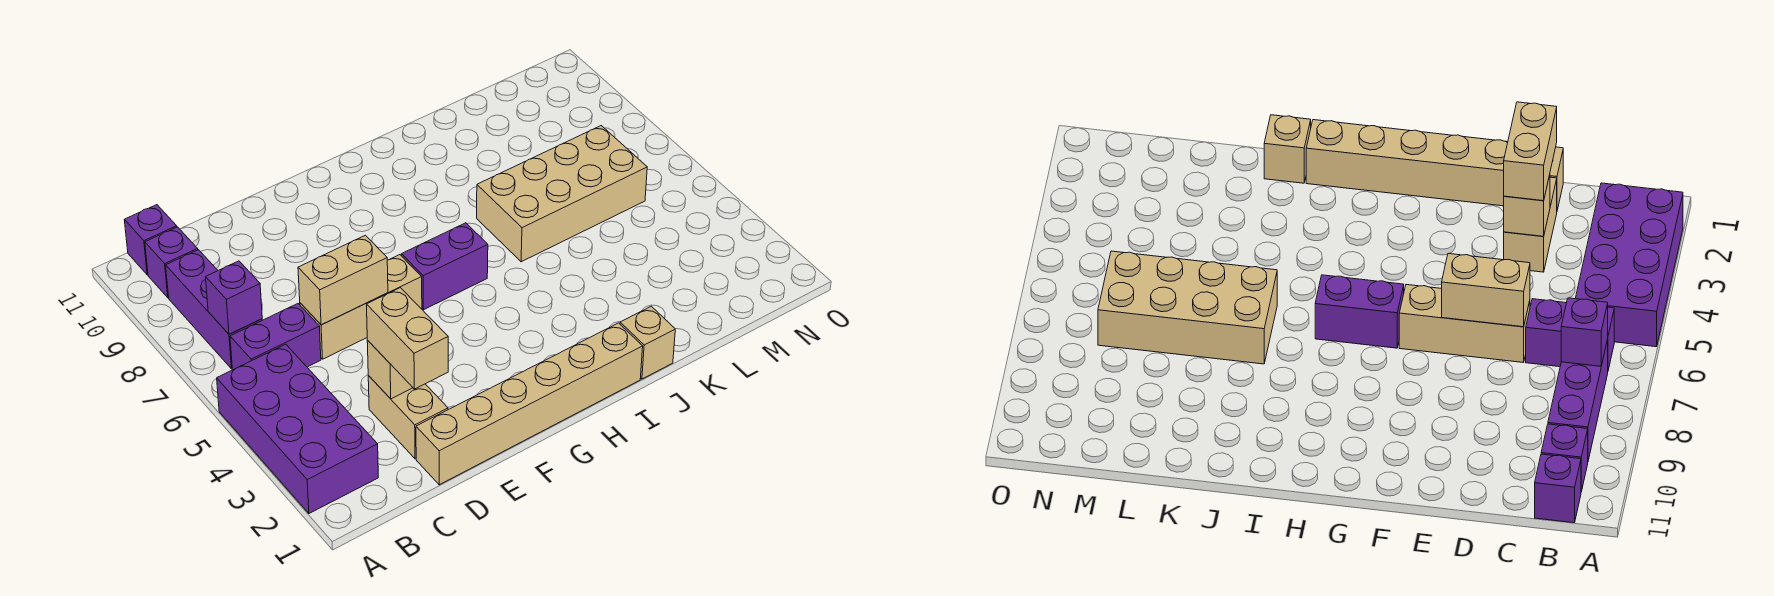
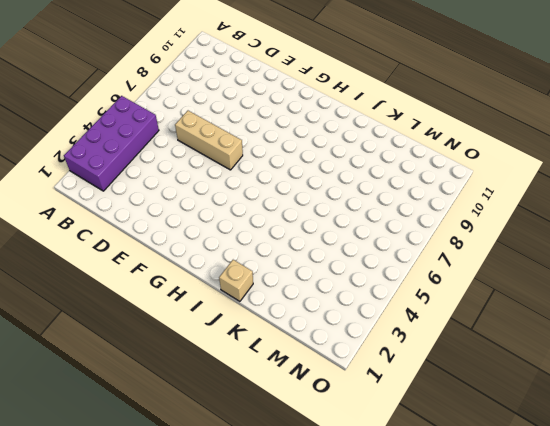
none -> purple 1x2 brick [230,304,321,370]
none -> purple 1x3 brick [166,250,262,369]
none -> purple 1x1 brick [145,227,198,298]

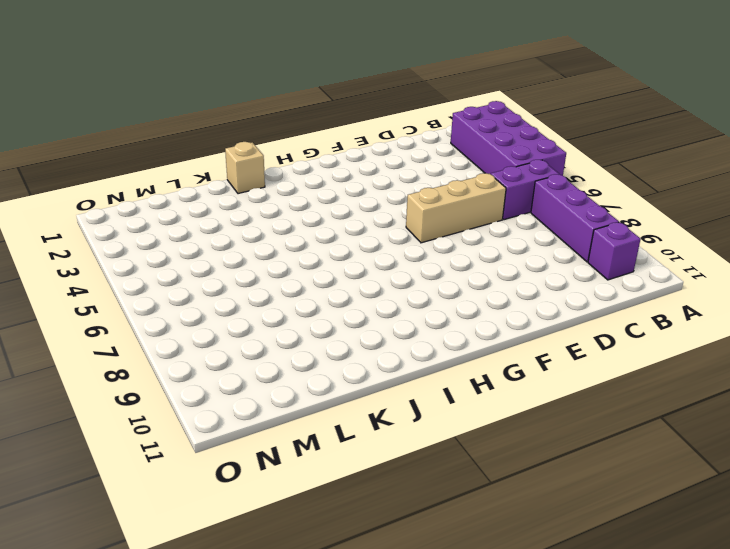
none -> purple 1x1 brick [124,205,177,275]
none -> tan 1x6 brick [416,323,643,485]
none -> tan 1x2 brick [368,376,448,459]

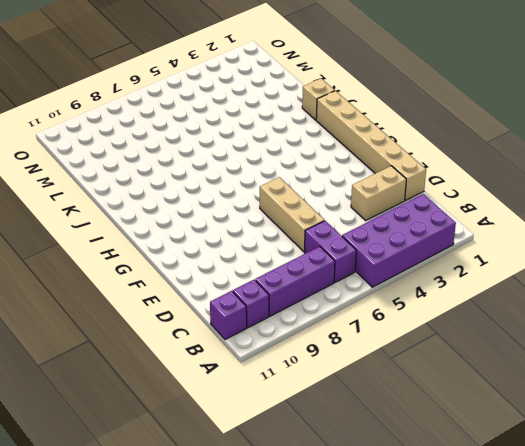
none -> purple 1x2 brick [401,223,488,310]
none -> tan 2x4 brick [477,126,647,262]
none -> purple 1x1 brick [206,261,262,334]

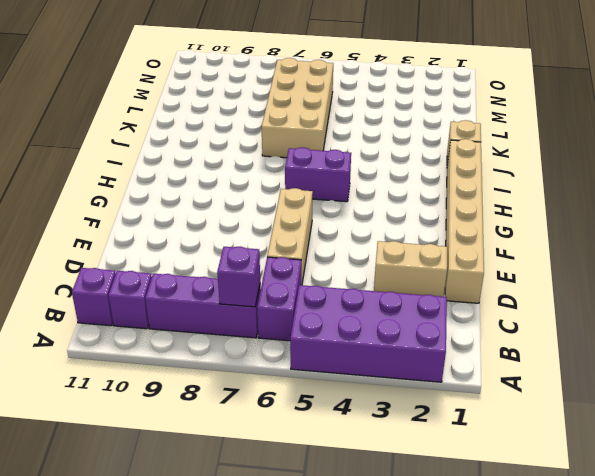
purple 1x2 brick [285,147,351,202] -> purple 1x2 brick turned to [401,223,488,310]
none -> tan 1x1 brick [367,340,413,399]
none -> tan 1x2 brick [298,235,388,325]
none -> tan 1x2 brick [367,288,448,389]

